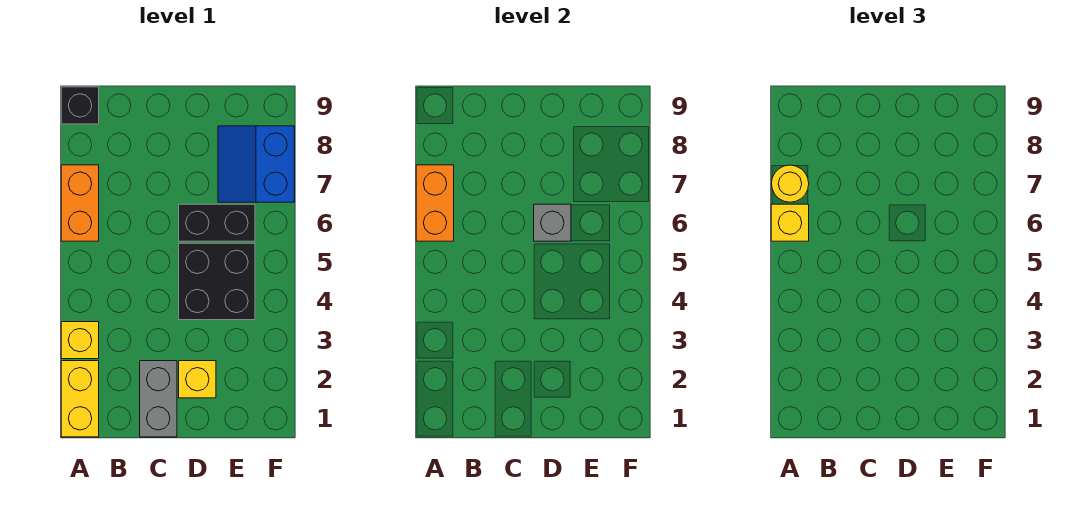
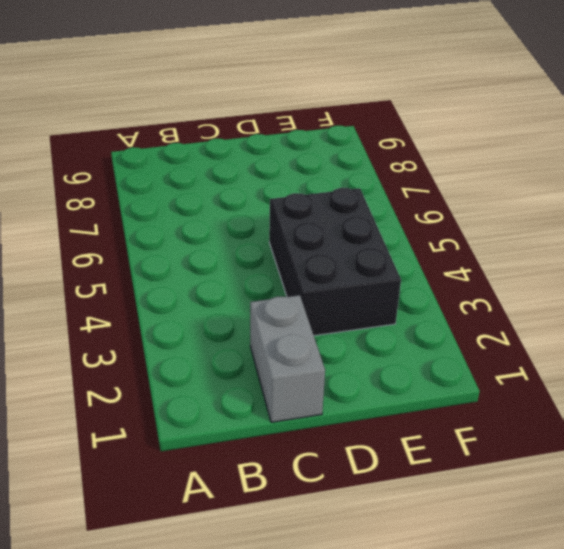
black 2x3 brick [269,188,401,336] -> black 2x2 brick [179,243,255,320]
none -> yellow 1x2 brick [61,361,99,437]
none -> yellow 1x1 brick [61,322,99,359]
none -> orange 1x2 brick [61,165,99,241]

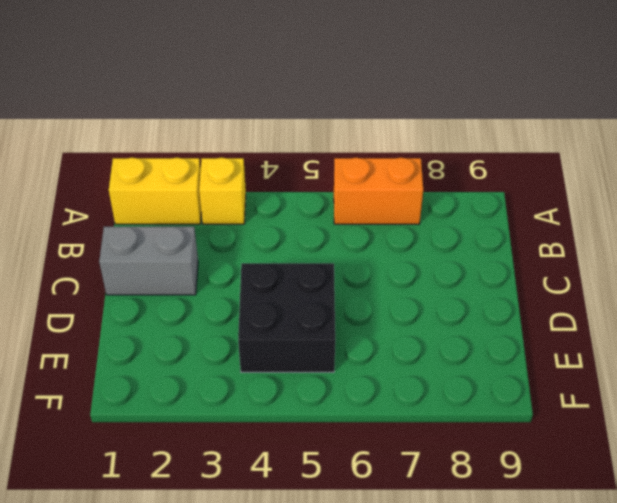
none -> black 1x1 brick [61,87,99,124]
none -> yellow 1x1 brick [179,361,216,398]
none -> black 1x2 brick [179,204,255,241]

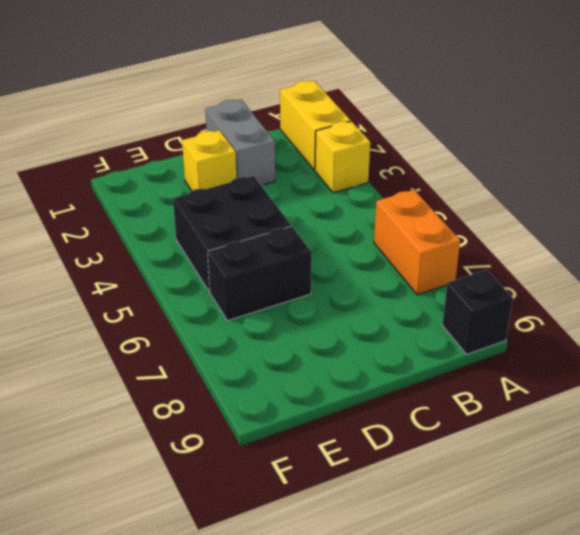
none -> blue 2x2 slope [218,126,294,202]
none -> orange 1x2 brick [416,165,454,241]
none -> grey 1x1 brick [534,204,571,241]

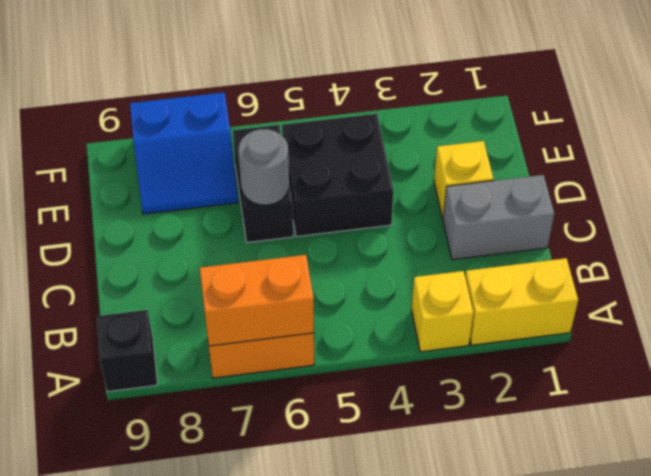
grey 1x1 round brick [238,129,289,205] -> grey 1x1 brick [534,204,571,241]
none -> yellow 1x1 brick [771,204,809,241]
none -> yellow 1x1 round brick [772,165,809,202]

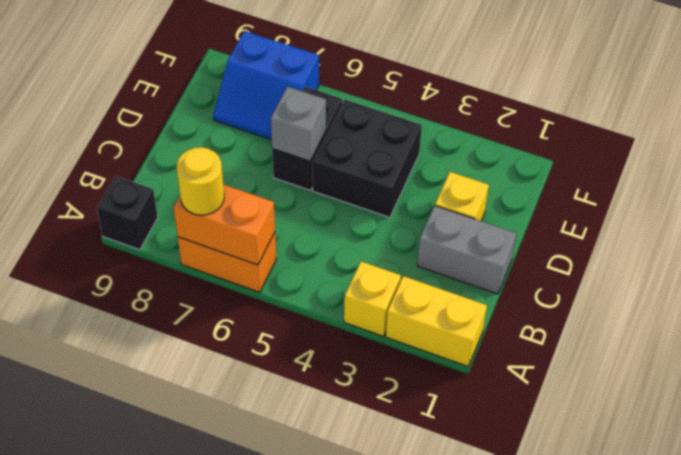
none -> yellow 1x1 brick [771,204,809,241]

